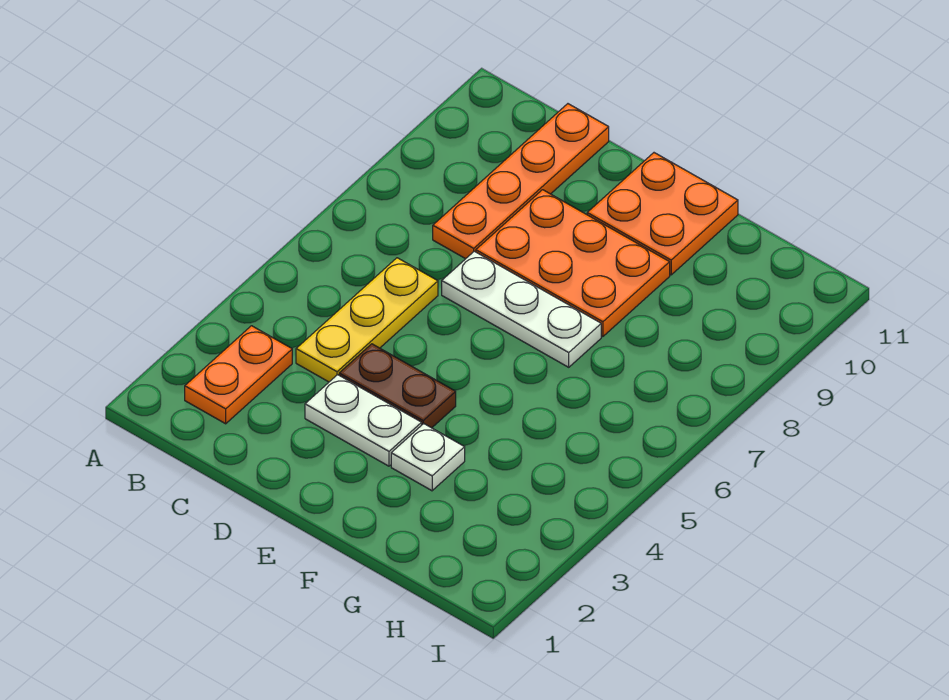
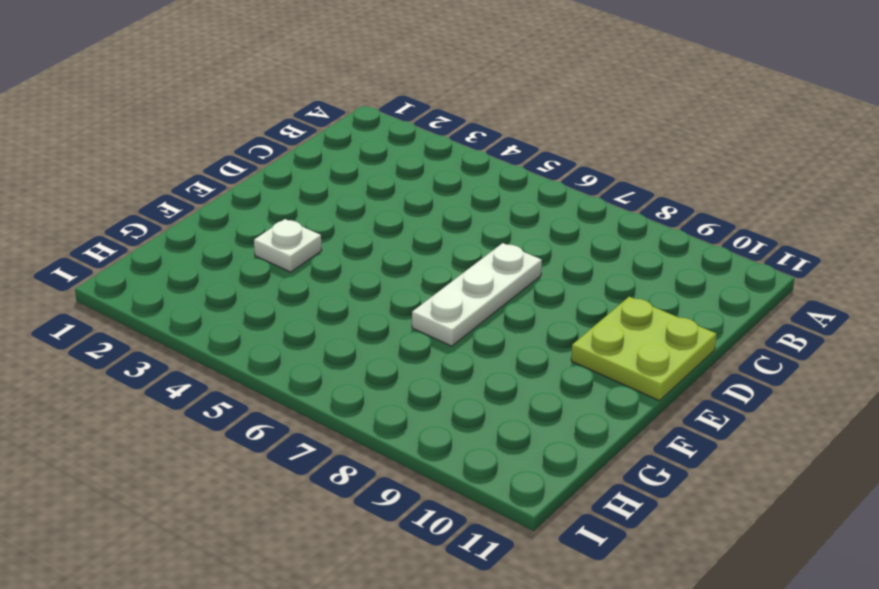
lime 2x2 plate [571,297,716,401] -> orange 2x2 plate [587,153,738,275]
none -> orange 1x2 plate [185,326,292,424]
none -> yellow 1x3 plate [296,258,438,382]

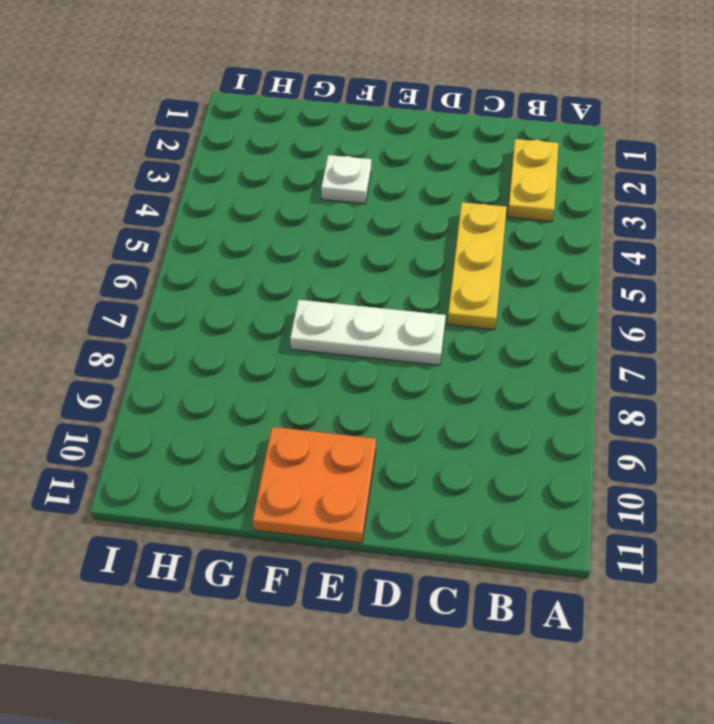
yellow 1x2 plate [507,139,558,222] -> orange 1x2 plate [185,326,292,424]
none -> orange 1x4 plate [433,104,609,259]
none -> white 1x2 plate [305,375,422,466]

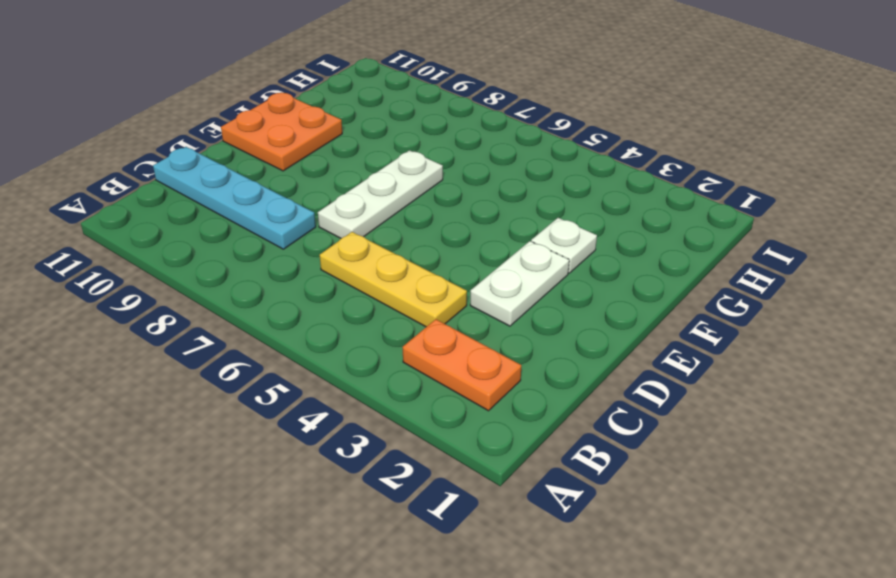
cyan 1x4 plate [153,147,316,249] -> orange 1x4 plate [433,104,609,259]
none -> brown 1x2 plate [339,344,456,428]
none -> orange 2x3 plate [476,190,670,337]

